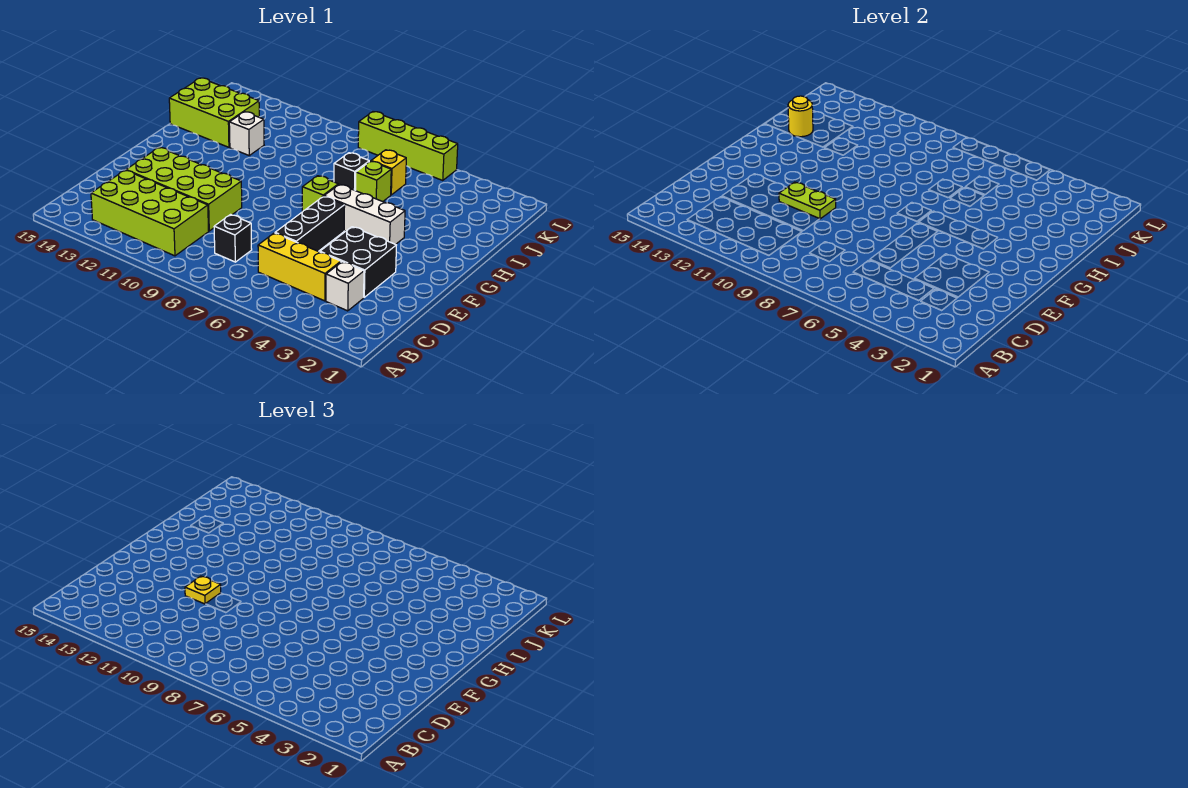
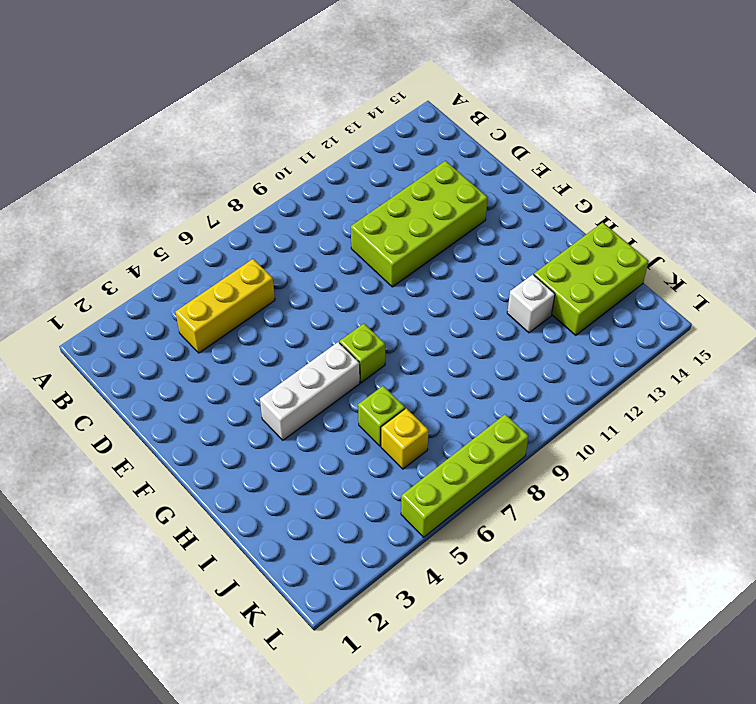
none -> lime 2x4 brick [91,170,209,256]
none -> white 1x1 brick [326,262,364,311]
none -> black 1x1 brick [214,215,252,262]

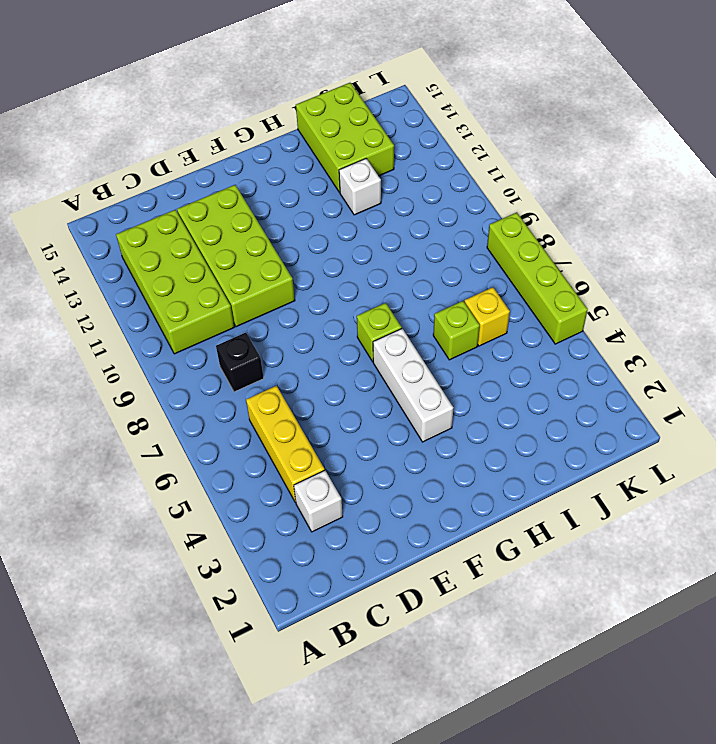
none -> black 2x2 brick [320,227,396,297]
none -> black 1x3 brick [275,196,345,251]
none -> black 1x1 brick [334,153,369,191]

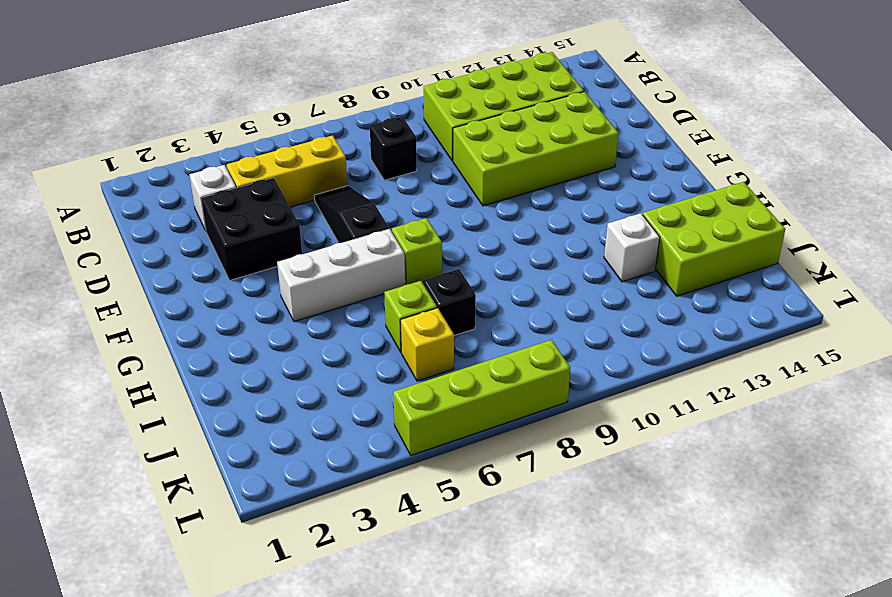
black 1x3 slope [314,186,389,243] -> black 1x3 brick [275,196,345,251]
none -> lime 1x2 plate [779,182,836,219]
none -> yellow 1x1 round brick [788,96,813,137]
none -> yellow 1x1 plate [185,576,221,604]

